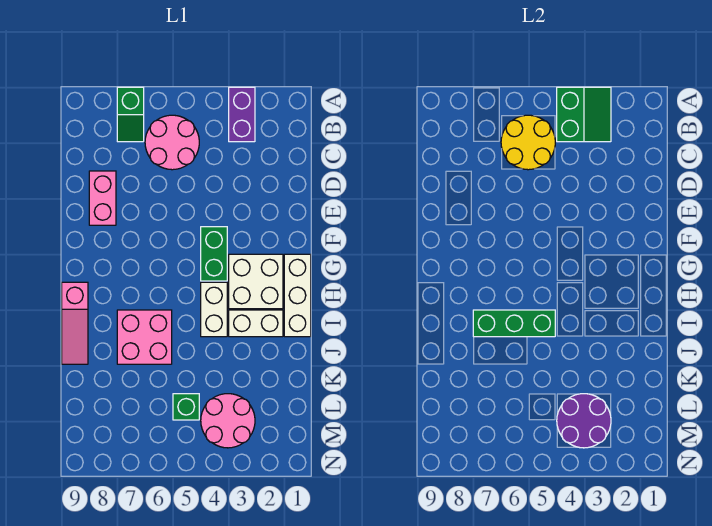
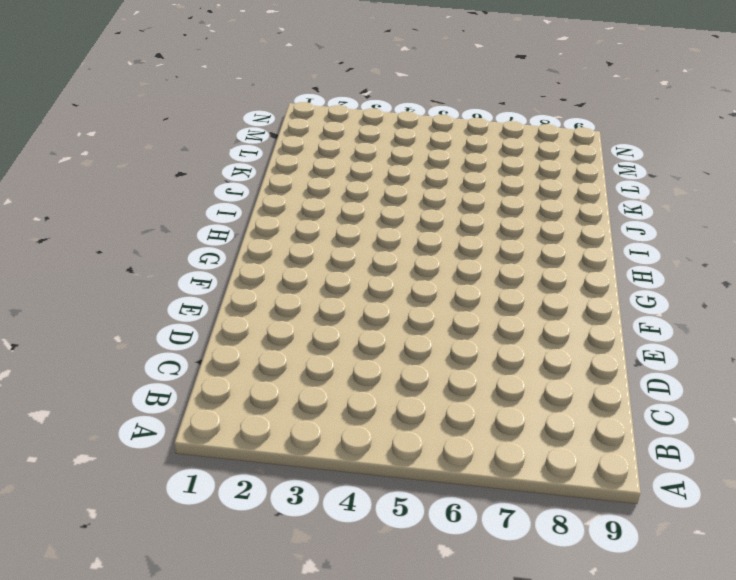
none -> purple 1x2 brick [229,87,255,142]
none -> green 1x2 slope [117,87,144,142]
none -> pink 2x2 round brick [145,115,199,170]

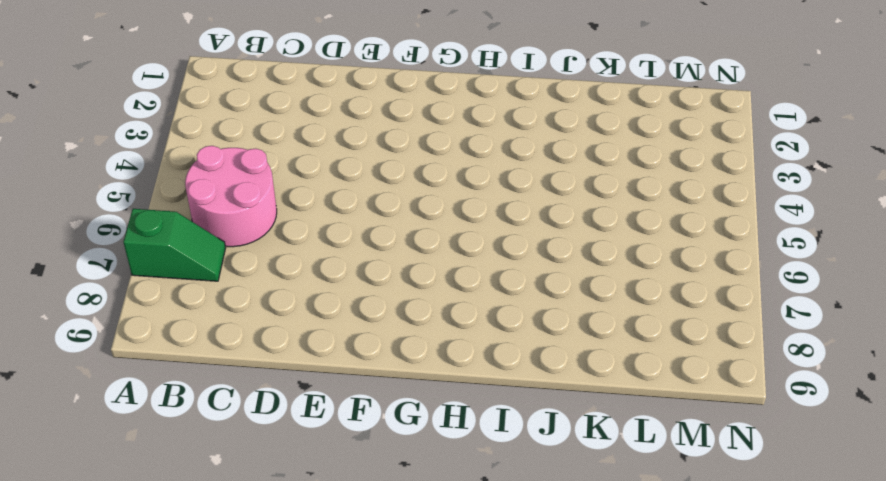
none -> purple 1x2 brick [229,87,255,142]
none -> pink 1x2 brick [89,171,116,225]
none -> green 1x2 brick [201,227,227,281]

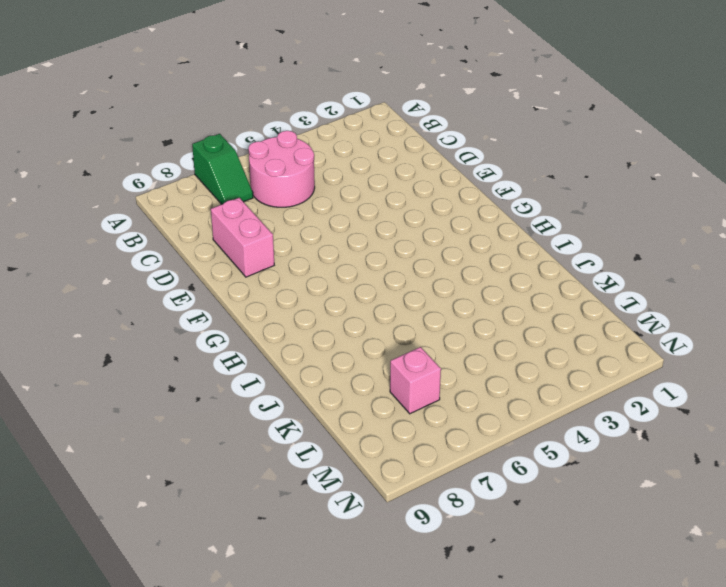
pink 1x1 brick [390,347,441,414] -> none
none -> purple 1x2 brick [229,87,255,142]
none -> green 1x2 brick [201,227,227,281]
none -> white 1x3 brick [284,254,311,337]

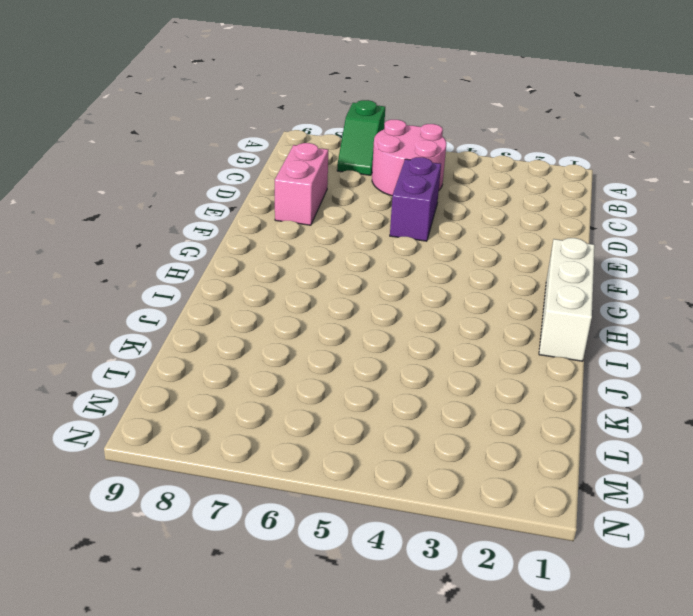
purple 1x2 brick [390,157,441,241] -> purple 1x2 brick moved to [229,87,255,142]
none -> green 1x2 brick [201,227,227,281]
none -> white 2x2 brick [229,254,283,309]
none -> white 1x2 brick [201,282,227,337]

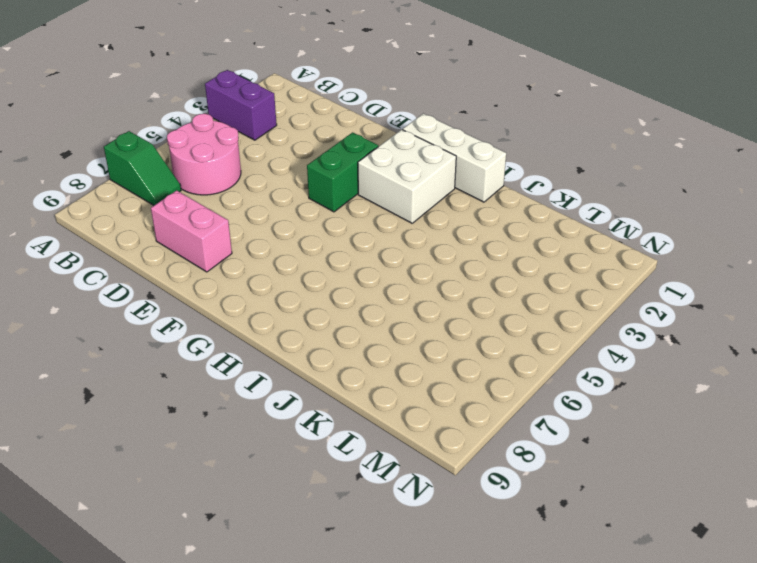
green 1x2 brick [307,132,378,212] -> green 1x2 brick turned to [201,227,227,281]
none -> white 1x2 brick [201,282,227,337]
none -> pink 1x3 slope [62,282,88,364]
none -> white 1x2 brick [229,310,283,337]

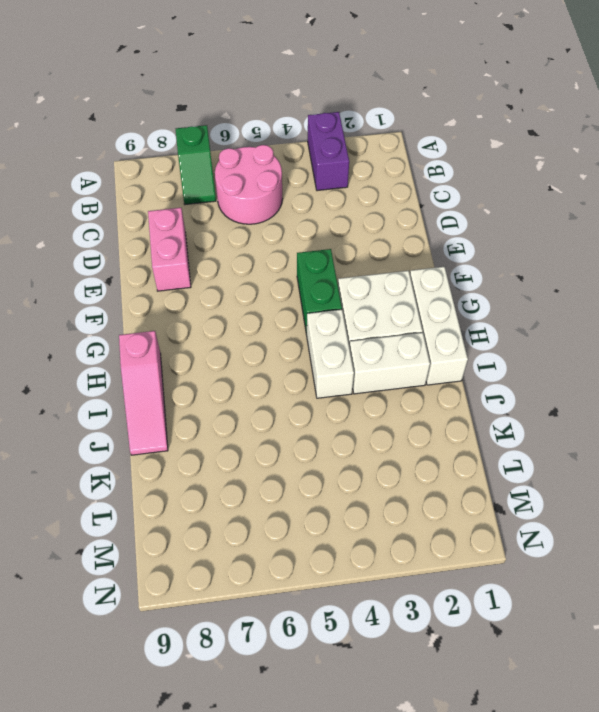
none -> pink 2x2 brick [117,310,172,364]
none -> pink 2x2 round brick [201,394,255,448]
none -> green 1x1 brick [173,394,199,420]

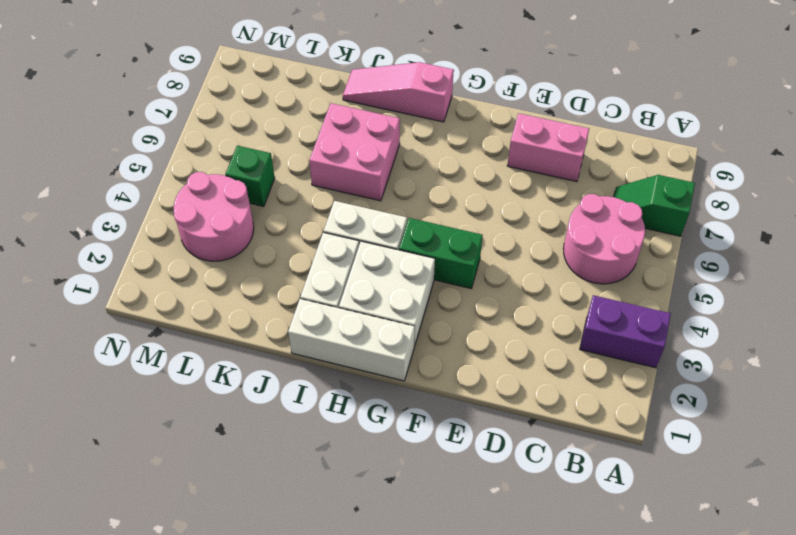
none -> green 2x2 slope [557,87,611,142]
none -> yellow 2x2 round brick [501,115,555,170]
none -> green 1x3 brick [473,310,555,337]

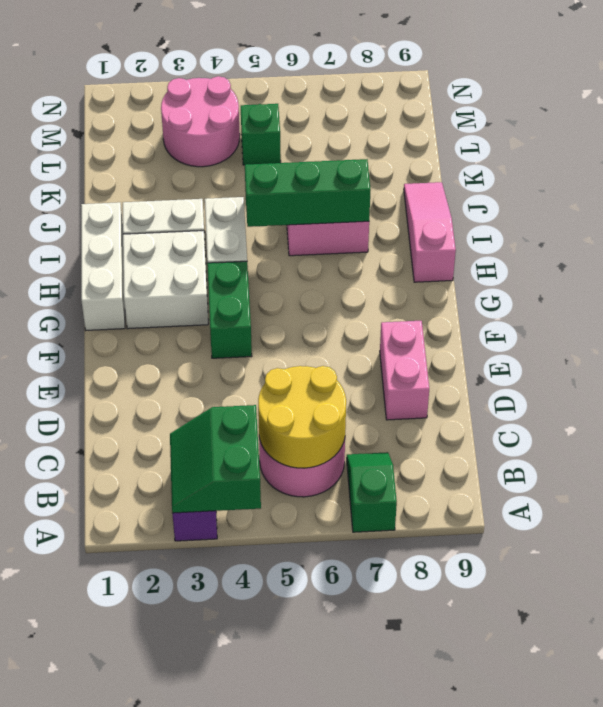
none -> purple 2x2 round brick [557,394,611,448]

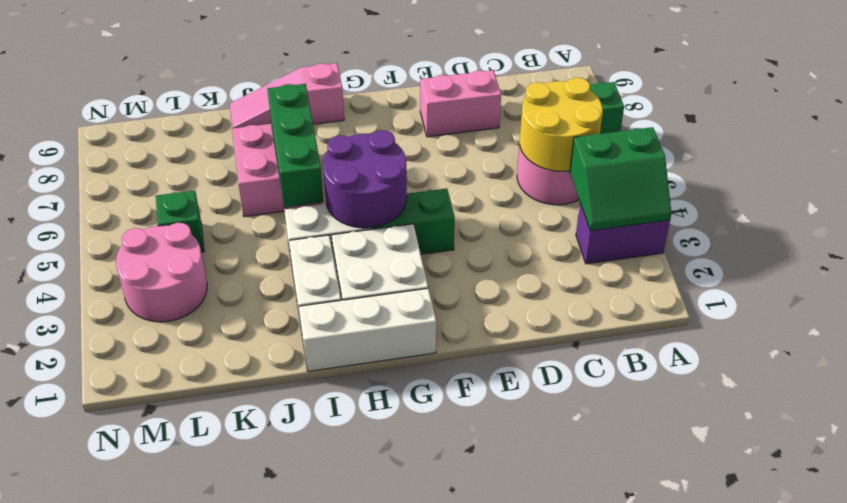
purple 2x2 round brick [323,130,407,228] -> purple 2x2 round brick moved to [557,394,611,448]

